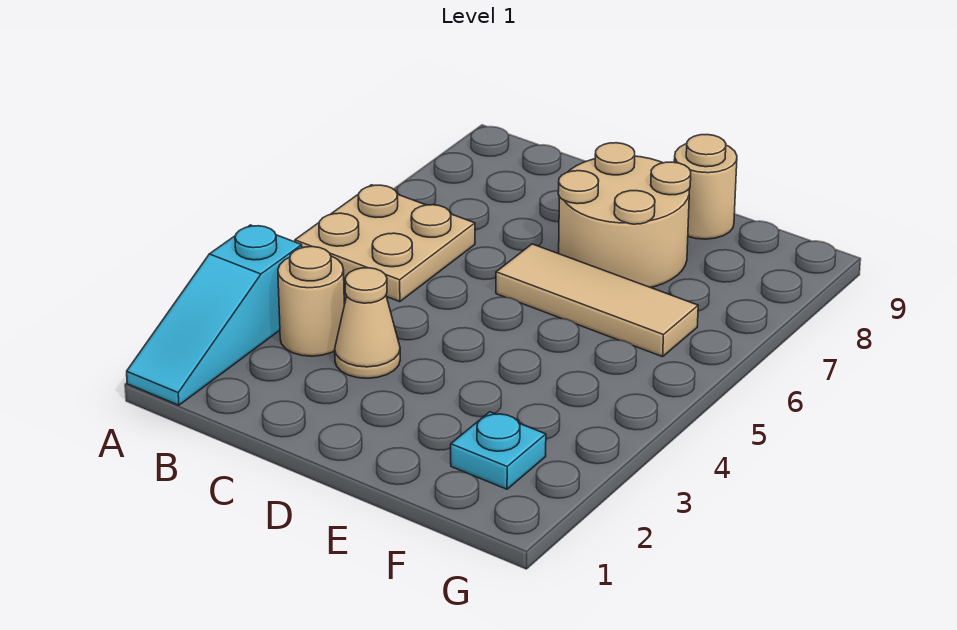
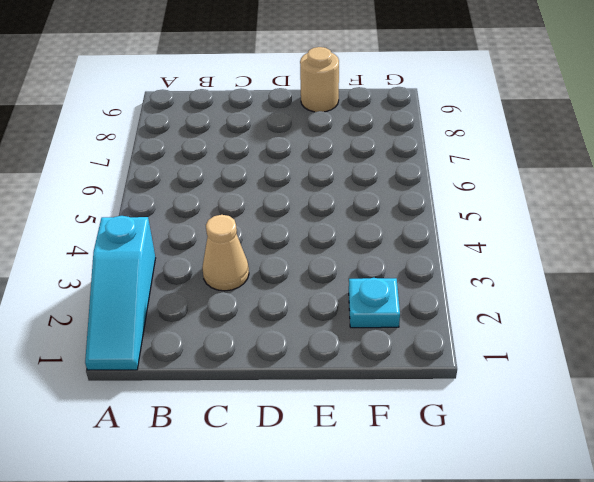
none -> tan 2x2 plate [295,185,475,302]
none -> tan 1x1 round brick [278,247,344,356]

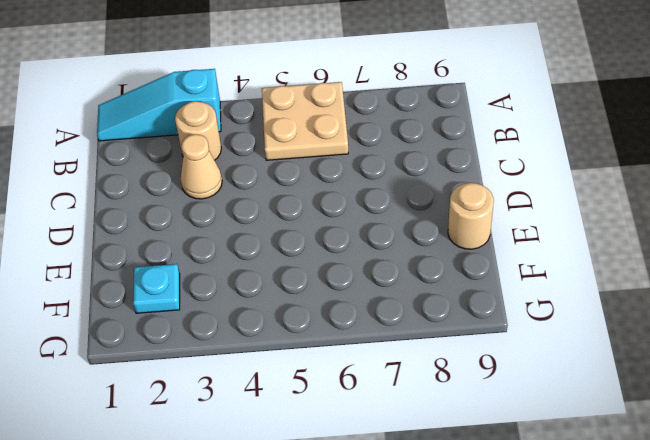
none -> tan 1x3 tile [496,244,698,357]
none -> tan 2x2 round brick [558,143,691,288]

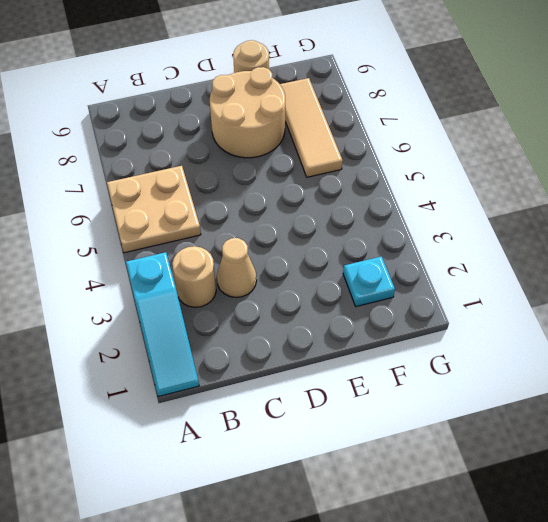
tan 1x3 tile [280,78,343,177] -> tan 1x3 tile turned to [496,244,698,357]

